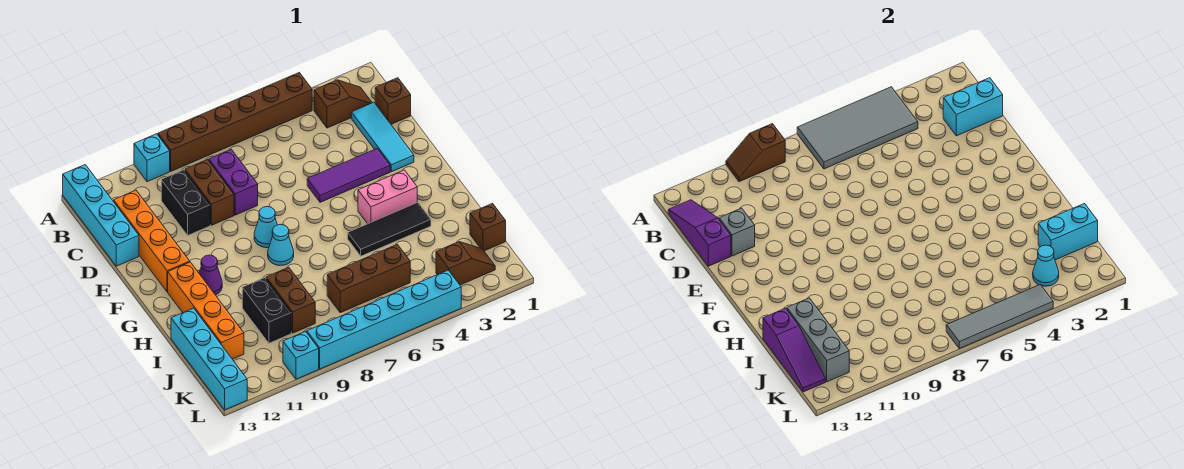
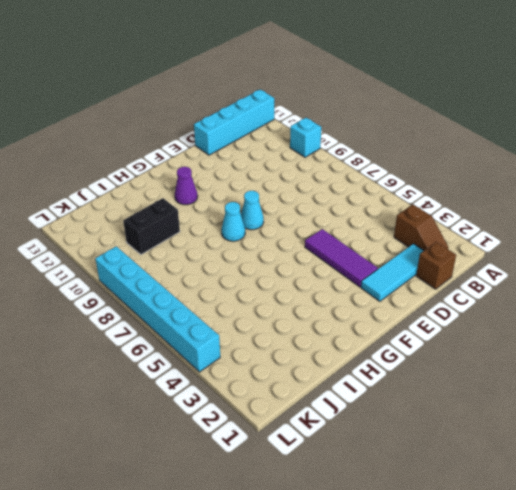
none -> brown 1x6 brick [158,73,312,171]
none -> purple 1x2 brick [209,149,258,215]
none -> brown 1x2 brick [185,160,234,225]
none -> black 1x2 brick [161,170,210,235]

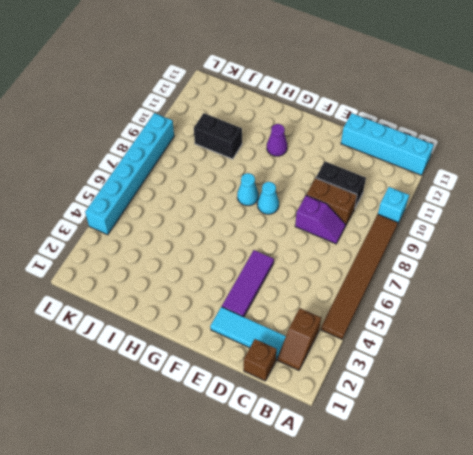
brown 1x6 tile [321,214,398,339] -> brown 1x6 brick [158,73,312,171]
purple 1x2 slope [295,195,346,244] -> purple 1x2 brick [209,149,258,215]
none -> orange 1x4 brick [114,190,190,292]
none -> pink 1x2 brick [358,170,417,224]
none -> orange 1x4 brick [168,262,244,359]
none -> black 1x3 tile [348,202,431,256]

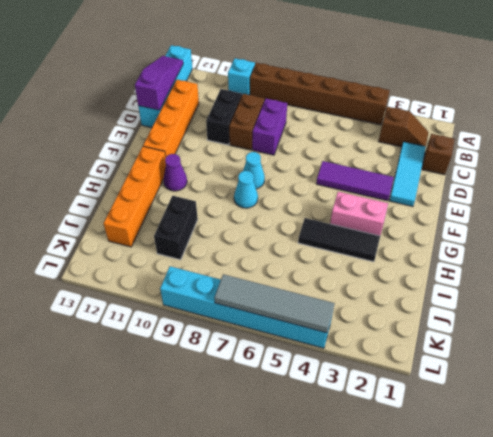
none -> brown 1x2 brick [266,267,315,333]
none -> cyan 1x4 brick [171,308,247,410]
none -> brown 1x1 brick [470,204,506,251]
none -> brown 1x3 brick [327,244,410,313]

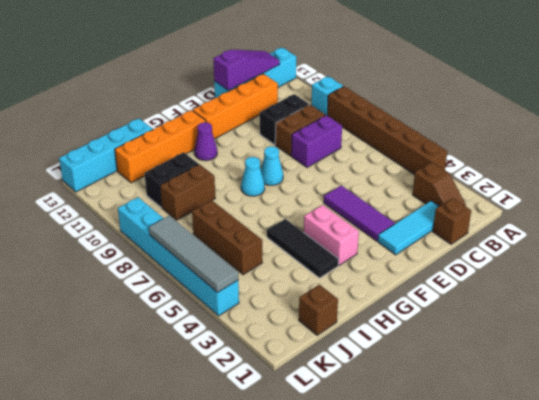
none -> brown 1x2 slope [436,242,495,285]
none -> cyan 1x1 brick [283,332,319,379]
none -> grey 2x4 tile [797,87,918,169]
none -> brown 1x2 slope [726,124,785,182]

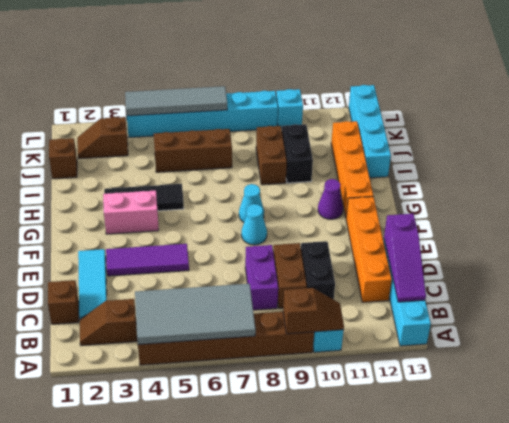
none -> cyan 1x2 brick [943,78,1003,136]
none -> grey 1x1 brick [719,208,755,256]
none -> grey 1x3 brick [787,298,849,382]
none -> purple 1x3 slope [763,308,826,392]

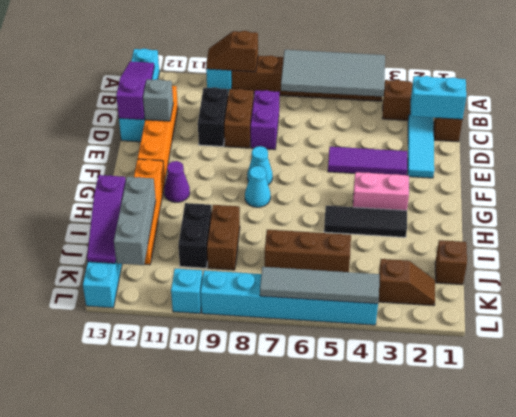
none -> cyan 1x2 brick [1038,204,1098,260]
none -> cyan 1x1 cone [1033,245,1059,286]

